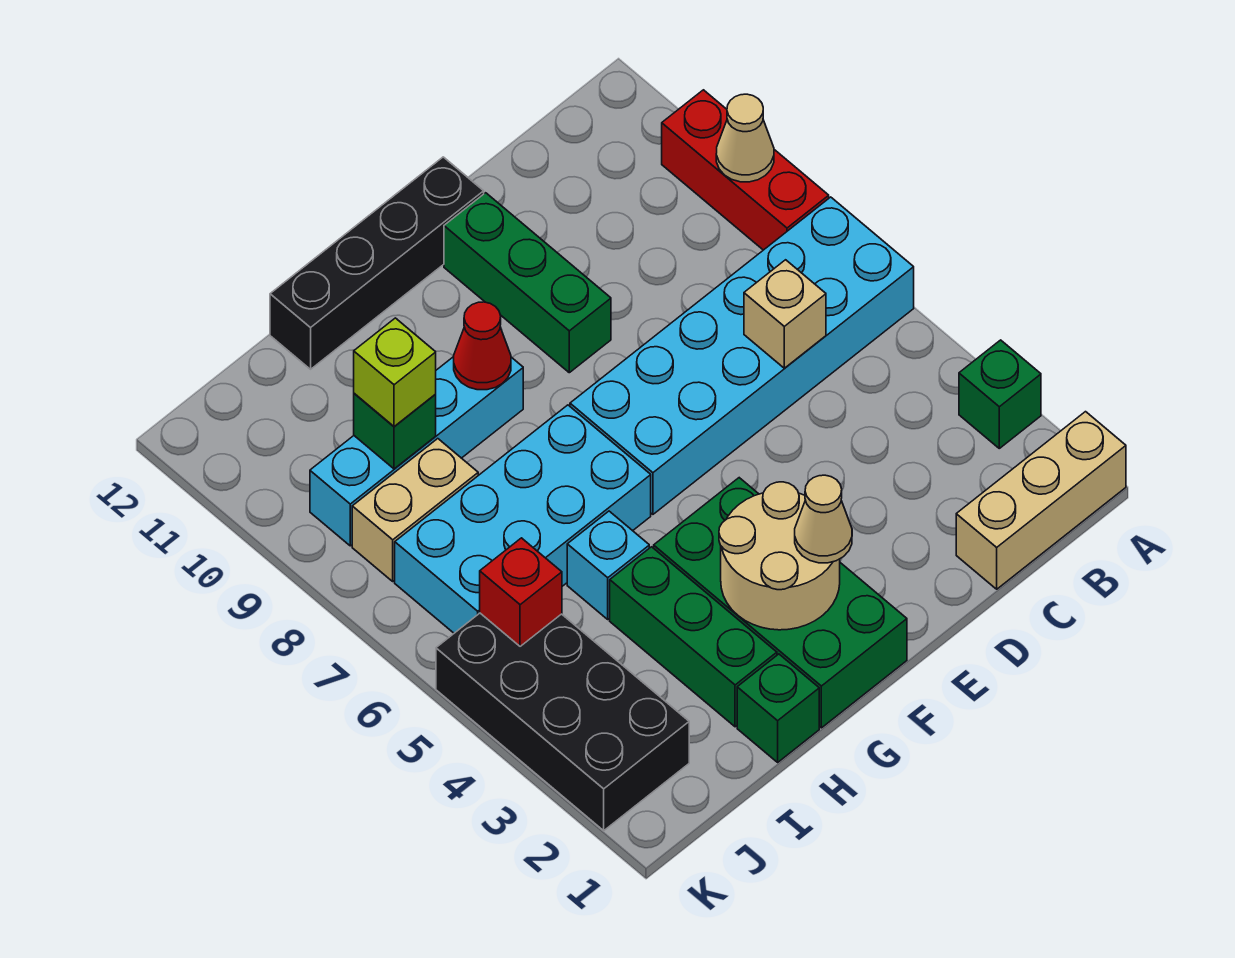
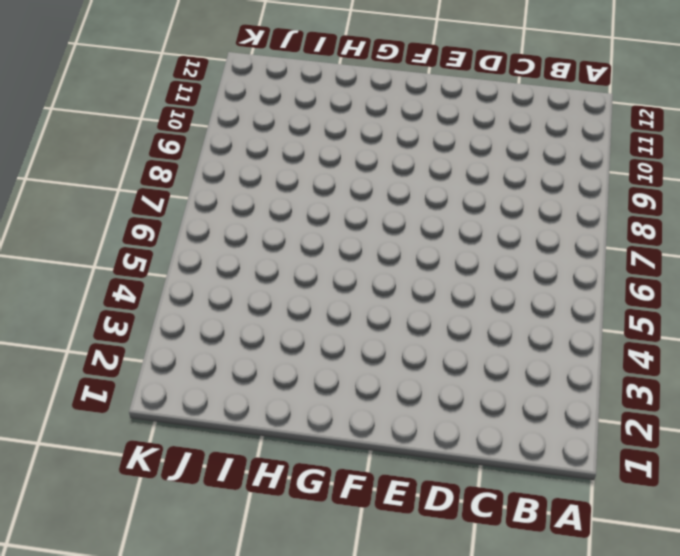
none -> tan 1x3 brick [956,412,1126,589]
none -> green 1x1 brick [959,340,1041,448]
none -> cyan 2x6 brick [570,197,914,514]

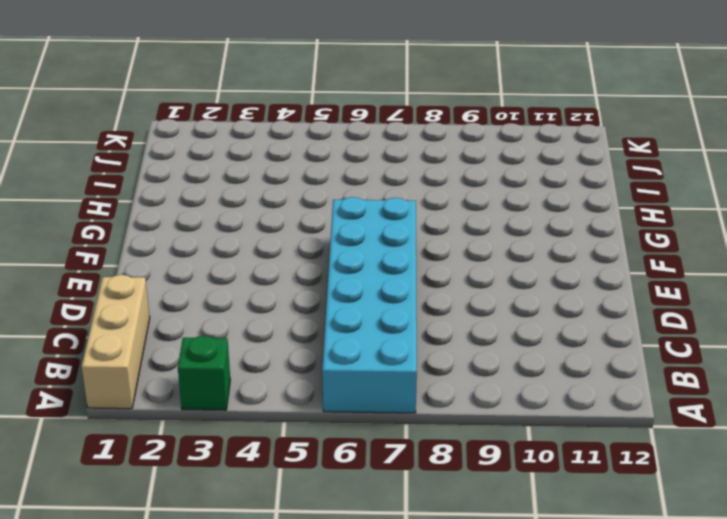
none -> red 1x3 brick [662,90,829,250]
none -> green 1x3 brick [444,193,611,373]
none -> black 1x4 brick [270,157,484,369]

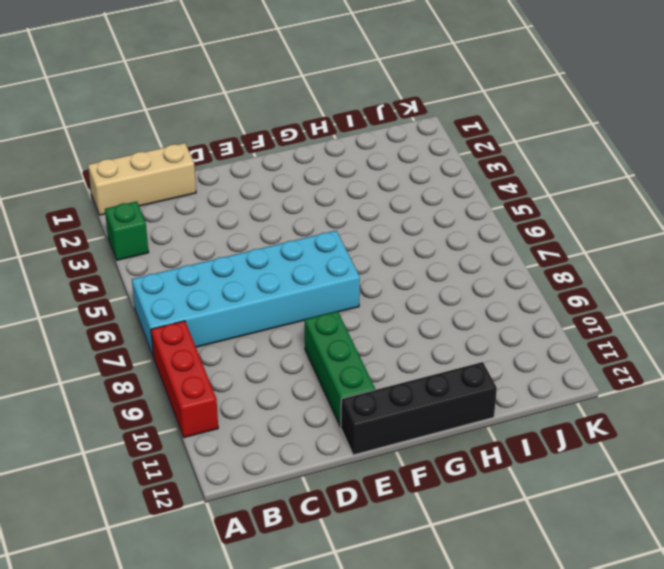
none -> green 2x4 brick [654,478,907,728]
none -> cyan 2x4 brick [395,405,651,633]
none -> cyan 1x4 brick [310,357,523,546]

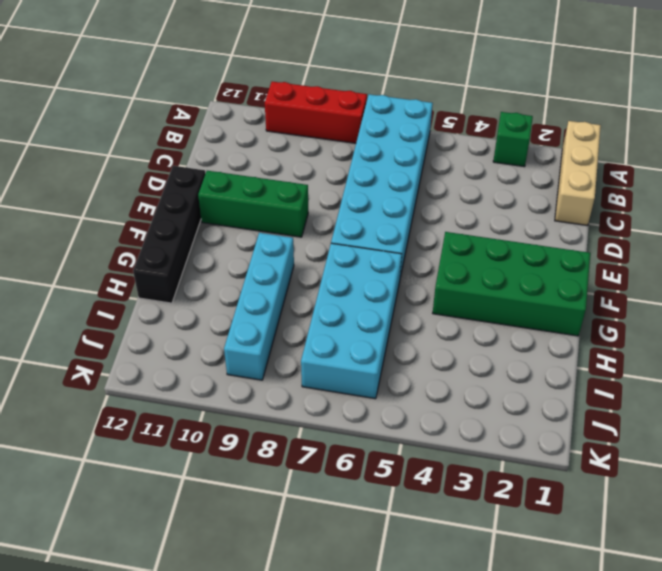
none -> green 1x1 brick [737,654,819,762]
none -> green 1x3 brick [610,547,777,727]
none -> cyan 1x1 brick [567,511,649,619]

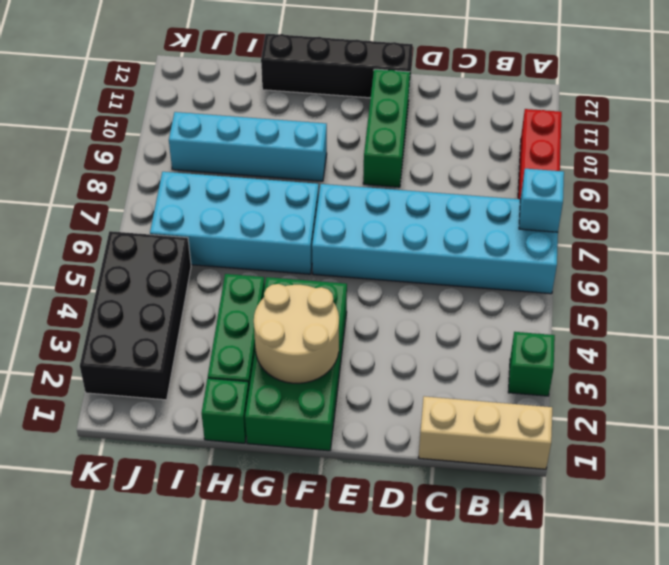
cyan 1x1 brick [519,169,564,232] -> cyan 1x1 brick moved to [567,511,649,619]
none -> tan 1x2 brick [352,439,478,581]
none -> tan 1x1 cone [716,94,774,182]
none -> tan 1x1 brick [744,260,826,368]

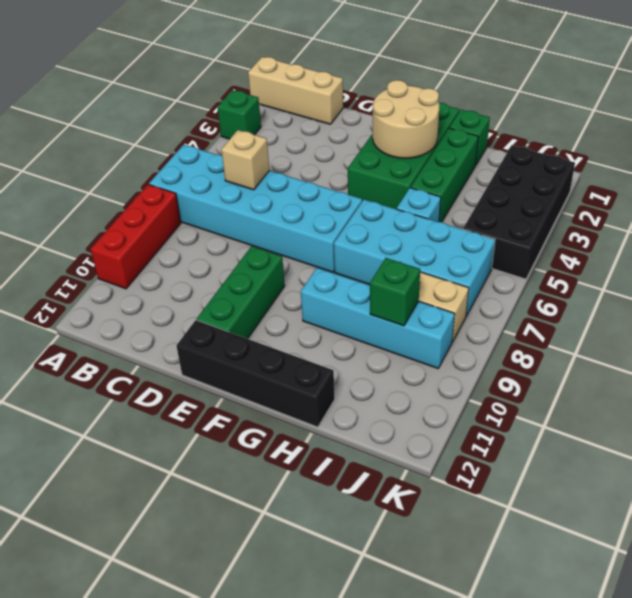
none -> tan 1x1 cone [716,94,774,182]
none -> red 1x1 cone [454,302,511,390]
none -> red 1x1 brick [480,538,562,646]

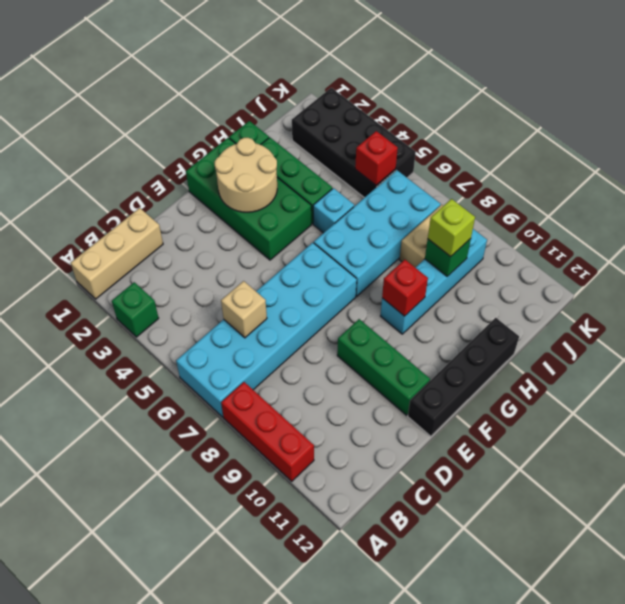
red 1x1 brick [382,260,428,316] -> red 1x1 cone [454,302,511,390]
none -> tan 1x1 cone [716,94,774,182]
none -> tan 1x1 cone [795,475,852,563]

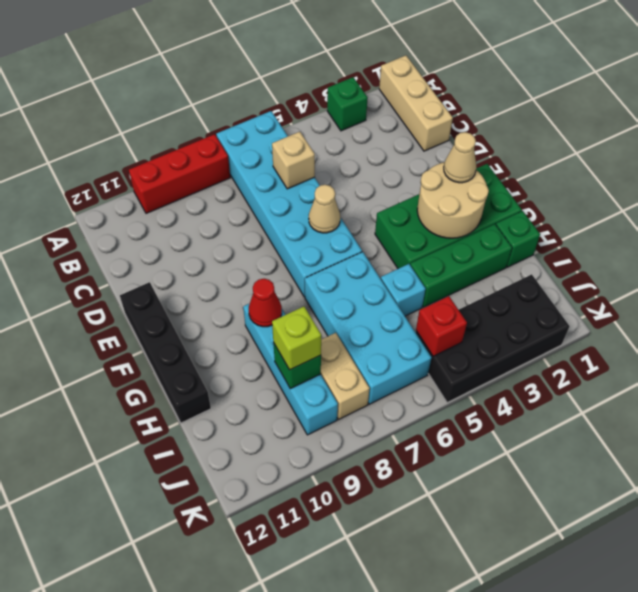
tan 1x1 cone [309,185,340,233] -> tan 1x1 cone moved to [716,94,774,182]
none -> green 1x3 brick [444,193,611,373]

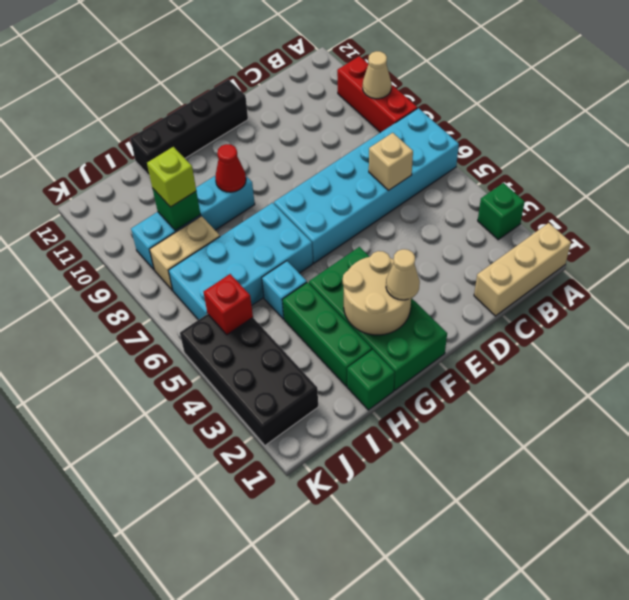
none -> green 1x3 brick [444,193,611,373]

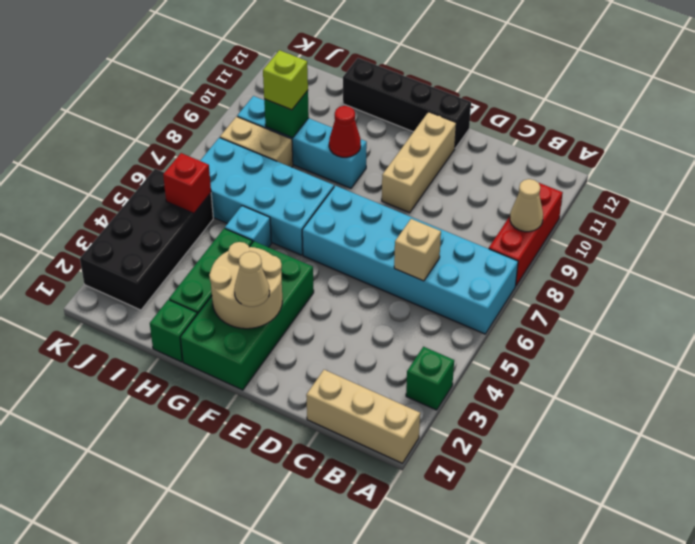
tan 1x3 brick [382,112,456,213] -> green 1x3 brick [444,193,611,373]

